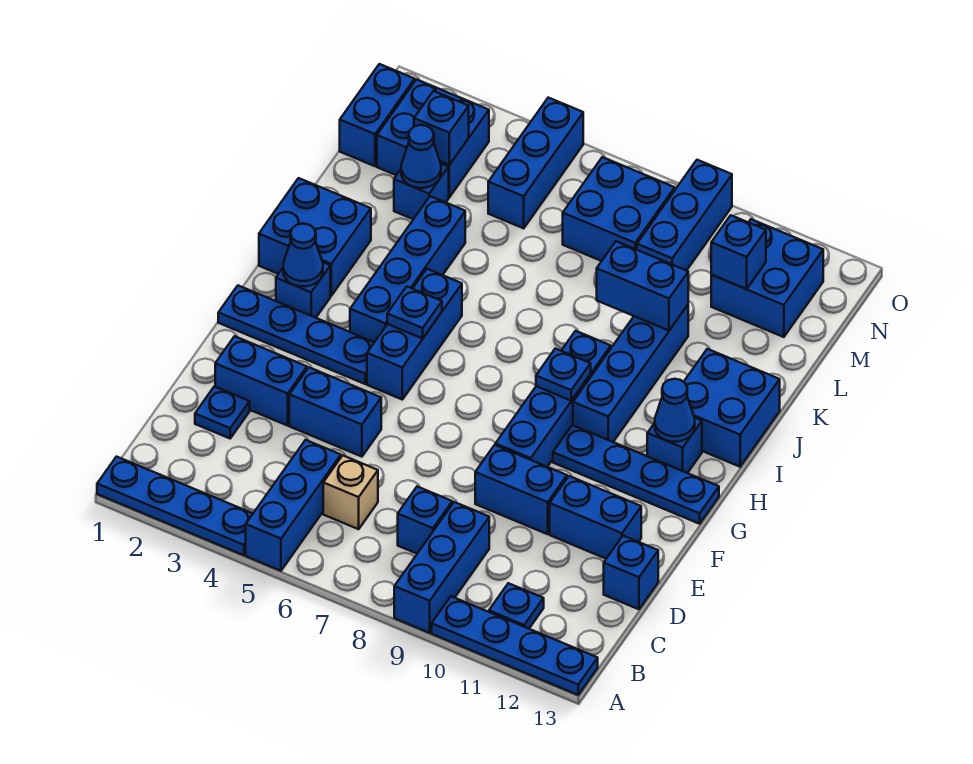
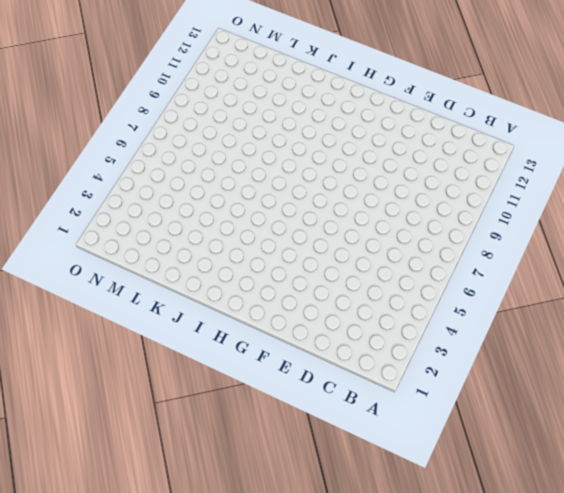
none -> blue 1x4 plate [97,457,253,555]
none -> blue 1x3 brick [246,440,341,571]
none -> blue 1x3 brick [394,502,489,633]
none -> blue 1x4 plate [432,596,598,695]

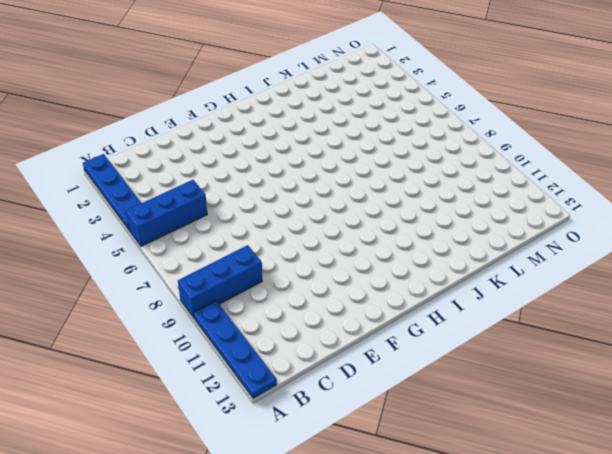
none -> blue 1x1 plate [489,583,544,629]
none -> tan 1x1 brick [323,456,378,529]
none -> blue 1x1 brick [398,487,452,554]
none -> blue 1x1 plate [195,386,250,438]

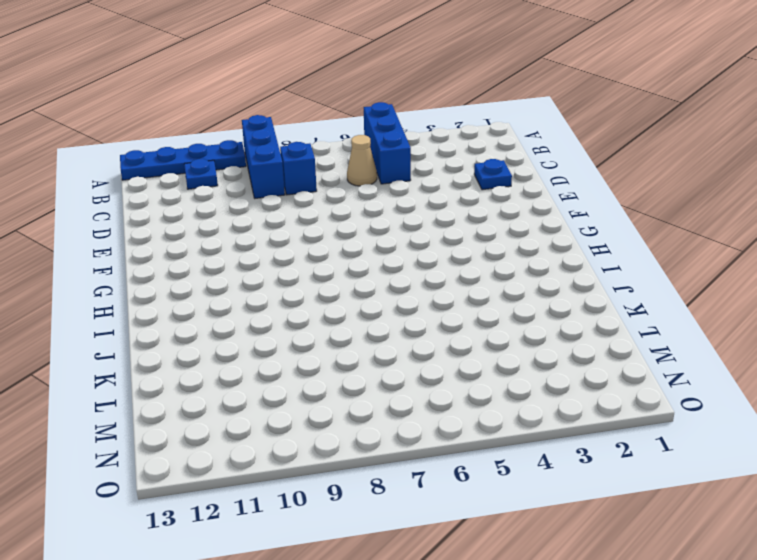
tan 1x1 cone [347,135,377,186] -> tan 1x1 brick [323,456,378,529]
none -> blue 1x4 plate [97,457,253,555]
none -> blue 1x1 brick [604,536,658,609]
none -> blue 1x2 brick [215,336,307,426]
none -> blue 1x2 brick [289,367,381,457]

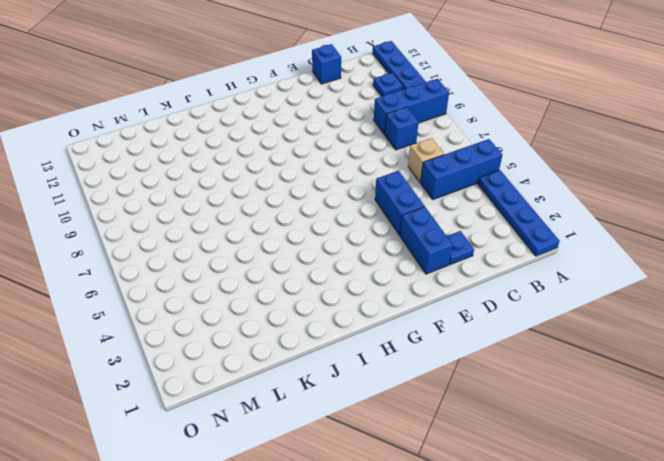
none -> blue 1x2 brick [475,445,567,534]
none -> blue 1x2 brick [550,476,641,559]
none -> blue 1x4 brick [495,331,611,467]
none -> blue 1x4 plate [218,286,374,384]

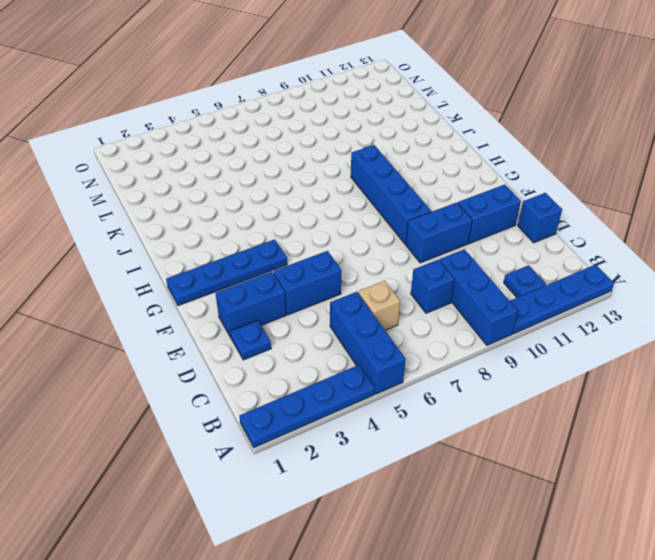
none -> blue 1x3 brick [367,269,462,399]
none -> blue 1x4 plate [553,425,719,524]
none -> blue 1x1 brick [276,262,330,318]
none -> blue 1x4 brick [350,196,465,342]

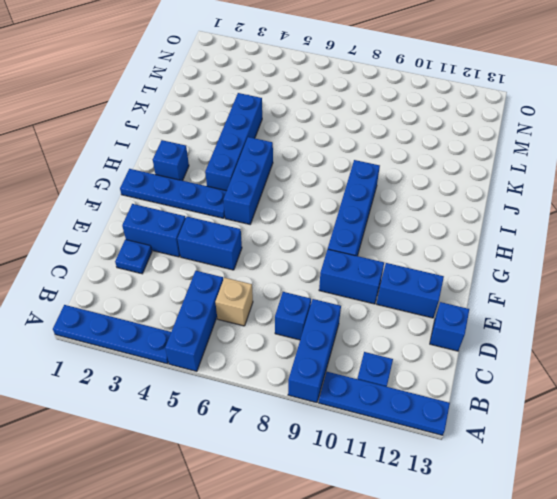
none -> blue 1x4 plate [553,425,719,524]
none -> blue 1x4 brick [573,305,688,442]
none -> blue 1x1 brick [647,418,702,473]
none -> blue 2x2 brick [259,178,371,296]

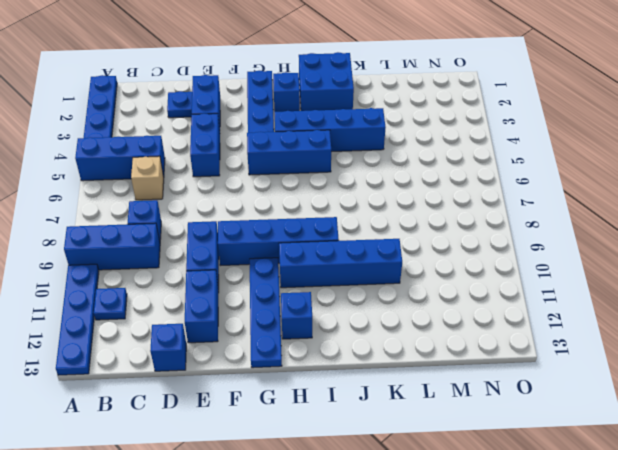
none -> blue 2x2 brick [684,349,780,467]
none -> blue 1x1 brick [394,164,449,219]
none -> blue 1x2 brick [340,64,415,166]
none -> blue 2x2 brick [377,80,489,197]

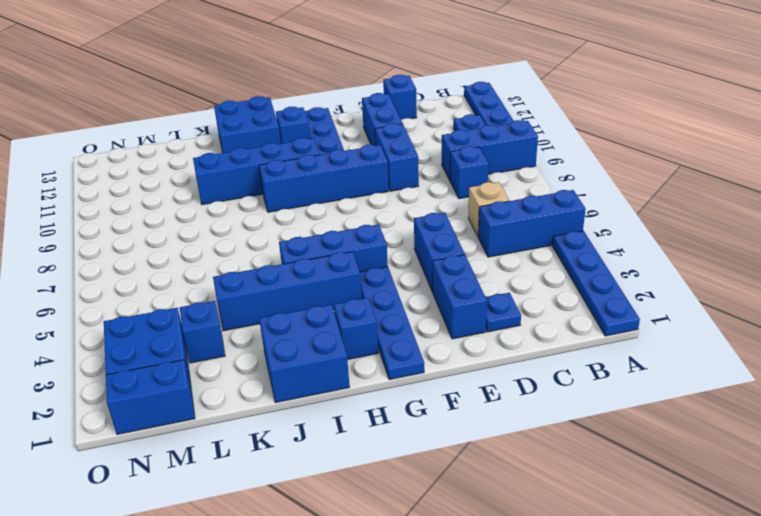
none -> blue 1x3 brick [488,98,583,228]
none -> blue 2x2 brick [563,157,675,261]
none -> blue 1x3 brick [637,160,732,271]
none -> blue 2x2 brick [711,219,823,337]

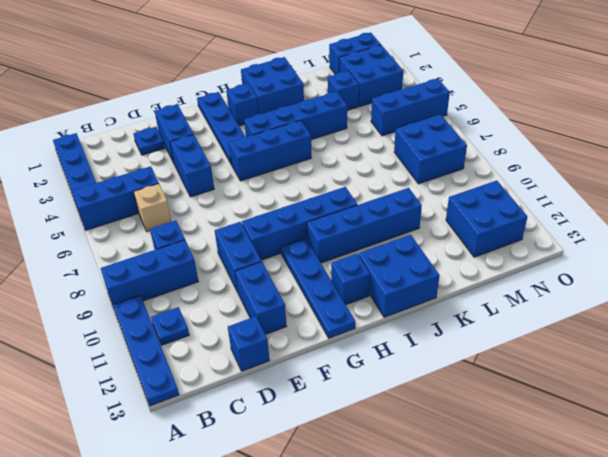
none -> blue 1x3 brick [637,160,732,271]
none -> blue 1x1 cone [283,224,323,286]
none -> blue 1x1 plate [387,286,442,339]
none -> blue 1x1 plate [536,348,591,400]

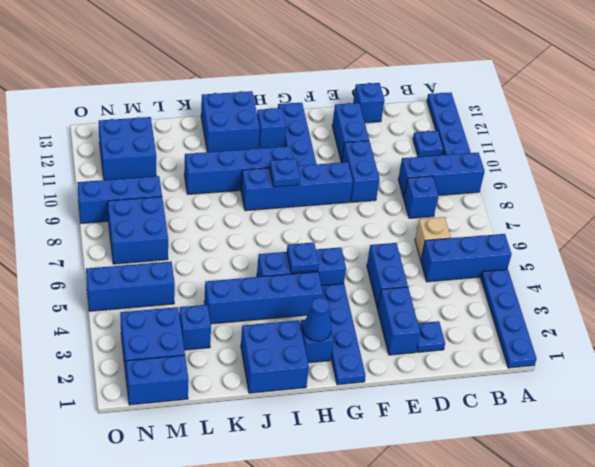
none -> blue 1x1 cone [655,379,695,442]
none -> blue 1x2 brick [597,241,688,330]
none -> blue 1x1 cone [401,125,441,188]
none -> blue 1x1 brick [414,91,469,165]

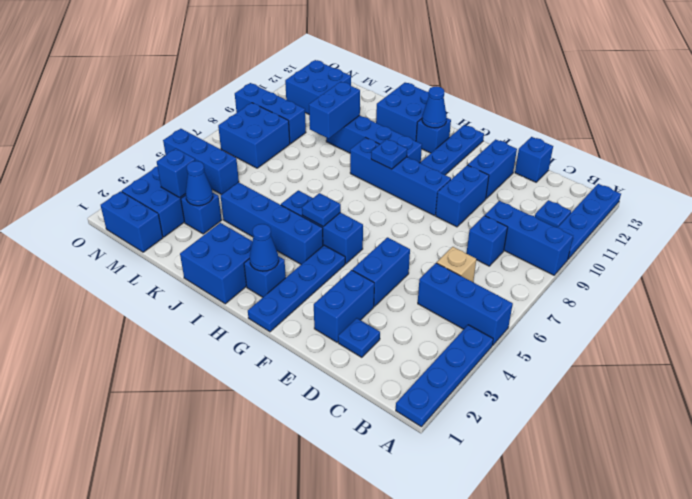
none -> blue 1x1 brick [711,215,766,289]

